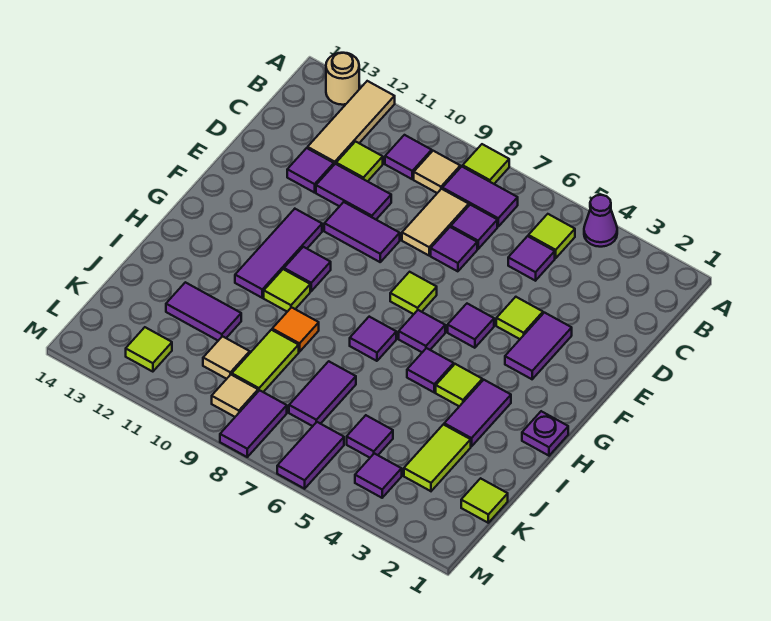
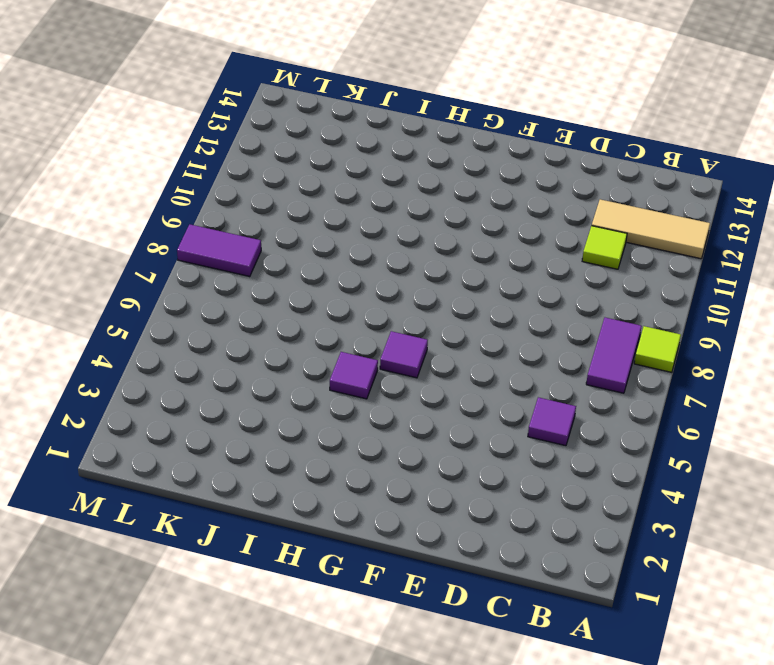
none -> purple 1x1 cone [584,195,617,247]
none -> tan 1x1 round brick [326,53,359,105]
none -> lime 1x1 tile [528,214,575,258]
none -> tan 1x1 tile [414,151,460,193]

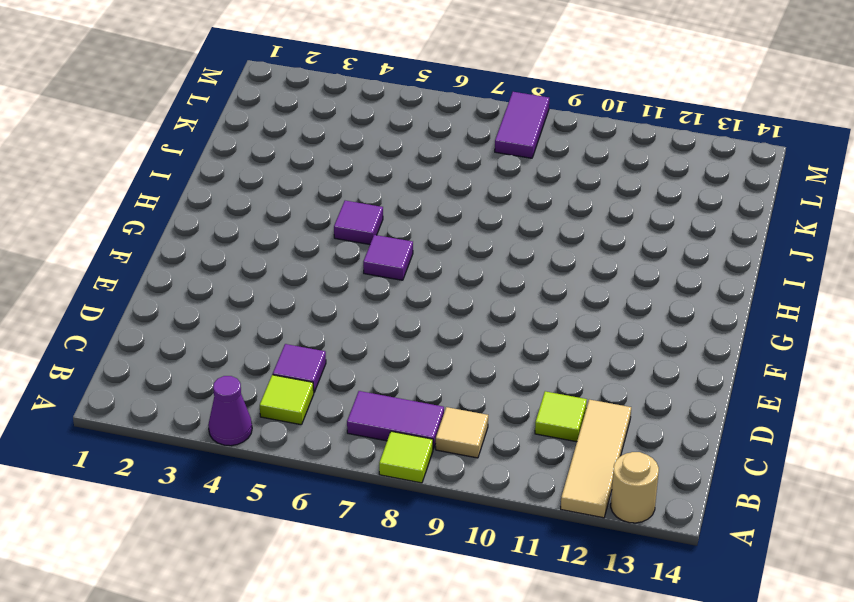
none -> purple 1x1 tile [385,135,432,179]
none -> purple 1x1 tile [451,205,497,249]
none -> tan 1x2 tile [402,189,469,255]
none -> purple 1x1 tile [431,227,477,271]

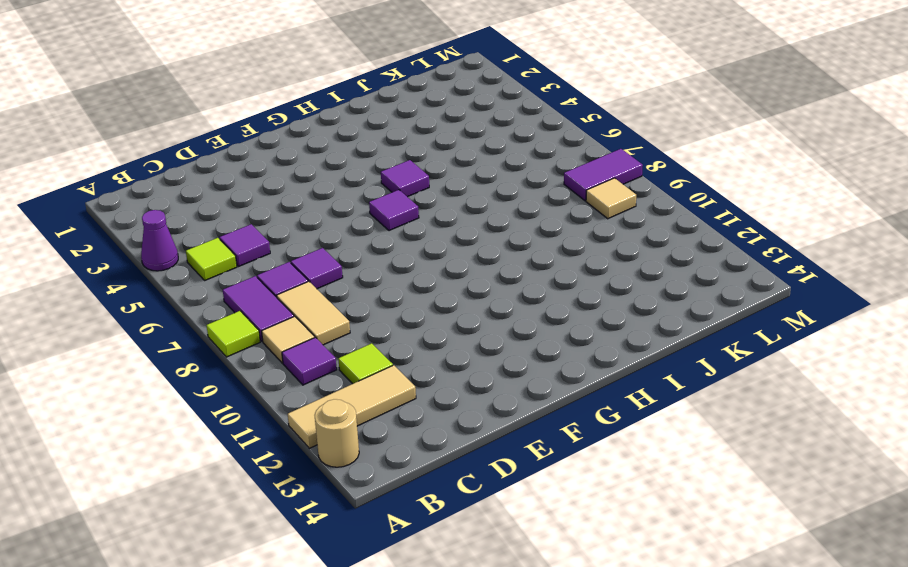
tan 1x2 tile [277,281,350,345] -> tan 1x2 tile turned to [402,189,469,255]
none -> purple 1x2 tile [316,164,391,219]
none -> purple 1x1 tile [287,148,334,193]
none -> purple 1x2 tile [505,313,572,379]
none -> lime 1x1 tile [496,297,543,339]

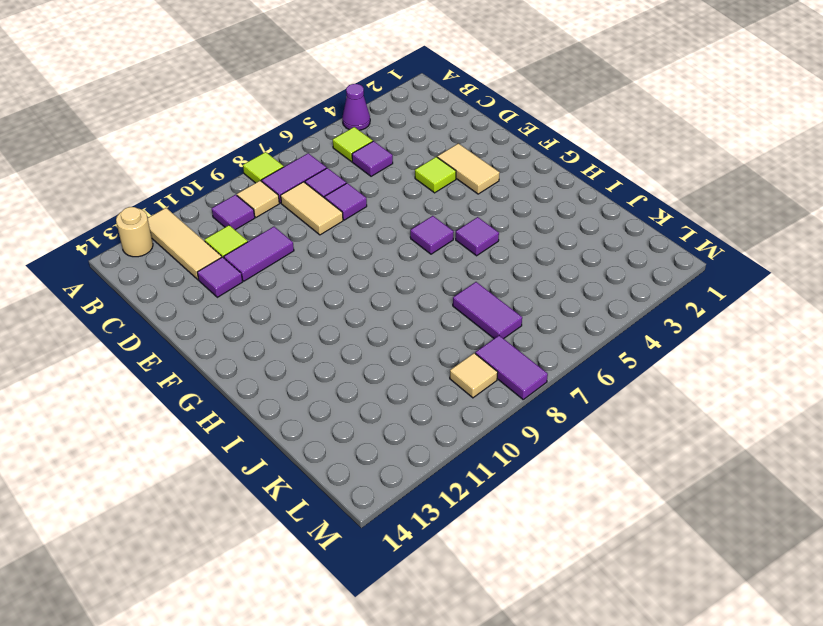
tan 1x2 tile [437,143,500,194] -> purple 1x2 tile [505,313,572,379]
none -> purple 1x2 tile [324,202,400,262]
none -> purple 1x1 tile [448,304,494,348]
none -> lime 1x1 tile [390,272,437,314]
none -> purple 1x3 tile [235,209,322,298]

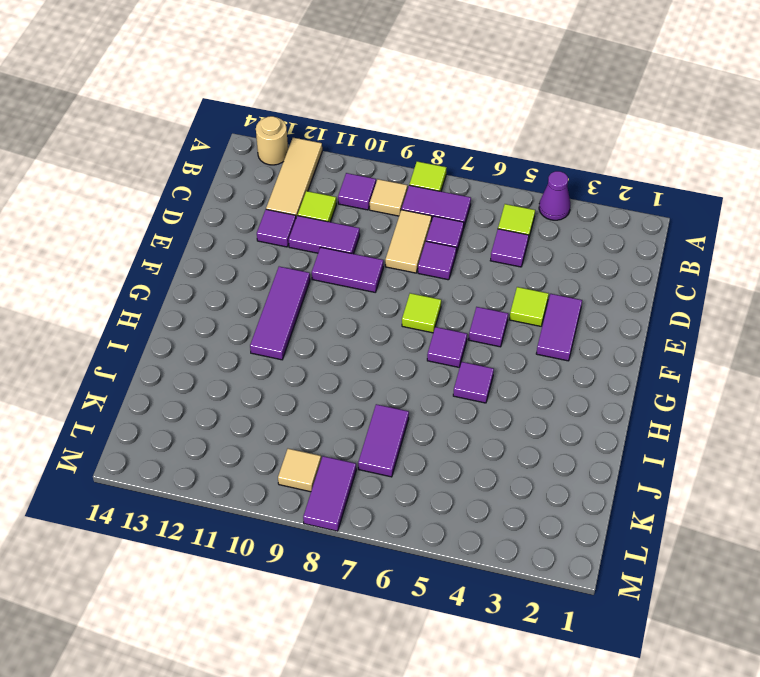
none -> purple 1x1 tile [284,247,331,291]
none -> purple 1x1 plate [522,411,568,456]
none -> purple 1x2 tile [444,380,511,447]
none -> lime 1x1 tile [436,364,482,406]

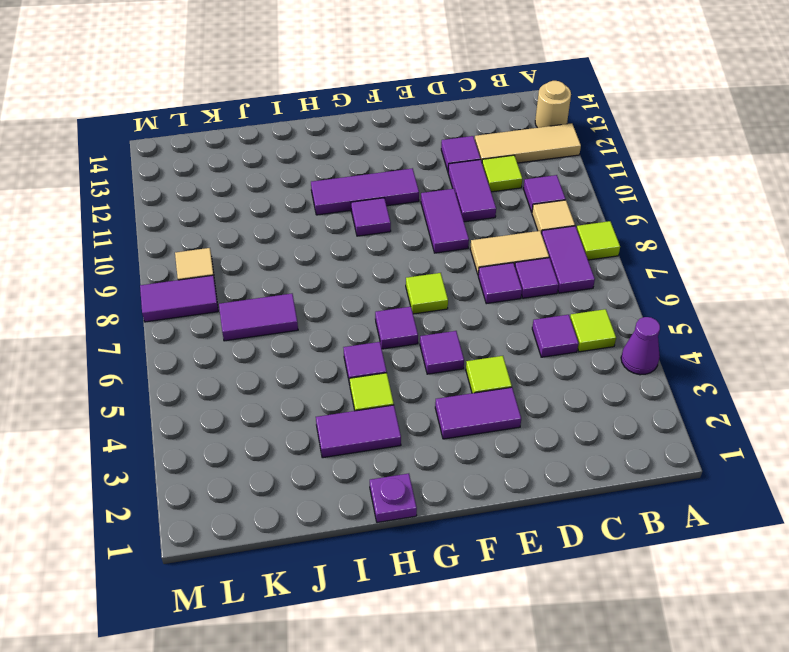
none -> purple 1x1 tile [350,317,396,361]
none -> lime 1x1 tile [264,269,310,312]
none -> orange 1x1 tile [272,307,319,352]
none -> lime 1x2 tile [404,424,471,491]

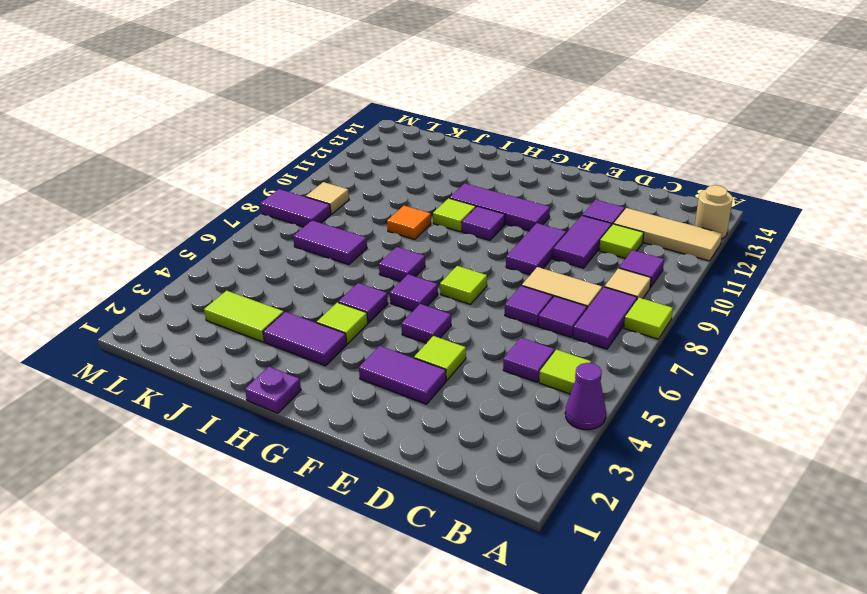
none -> lime 1x2 tile [232,330,299,392]
none -> purple 1x2 tile [166,282,241,341]
none -> lime 1x1 tile [461,478,508,523]
none -> purple 1x1 tile [347,415,393,458]

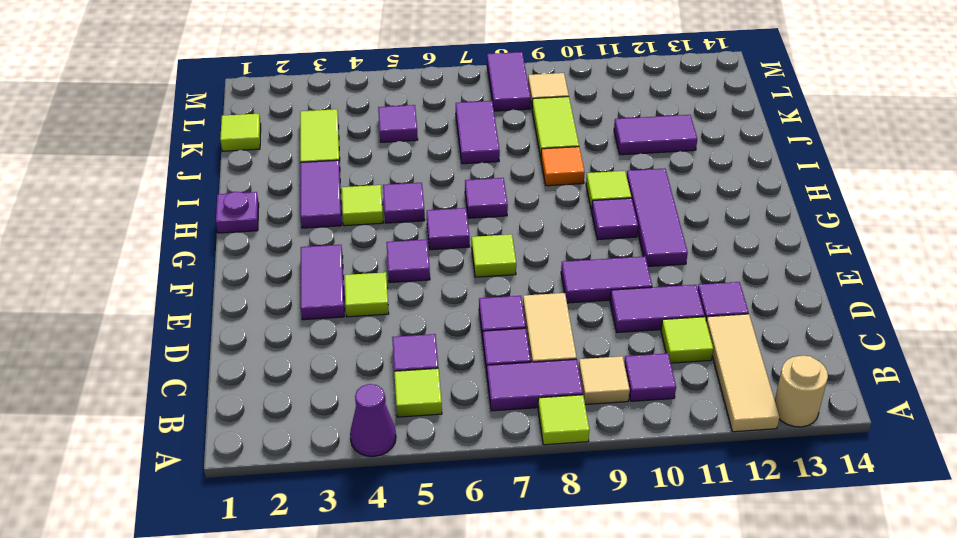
none -> tan 1x1 tile [203,336,250,379]
none -> purple 1x1 tile [355,453,402,498]
none -> purple 1x2 tile [277,422,344,489]
none -> lime 1x1 tile [126,327,172,372]

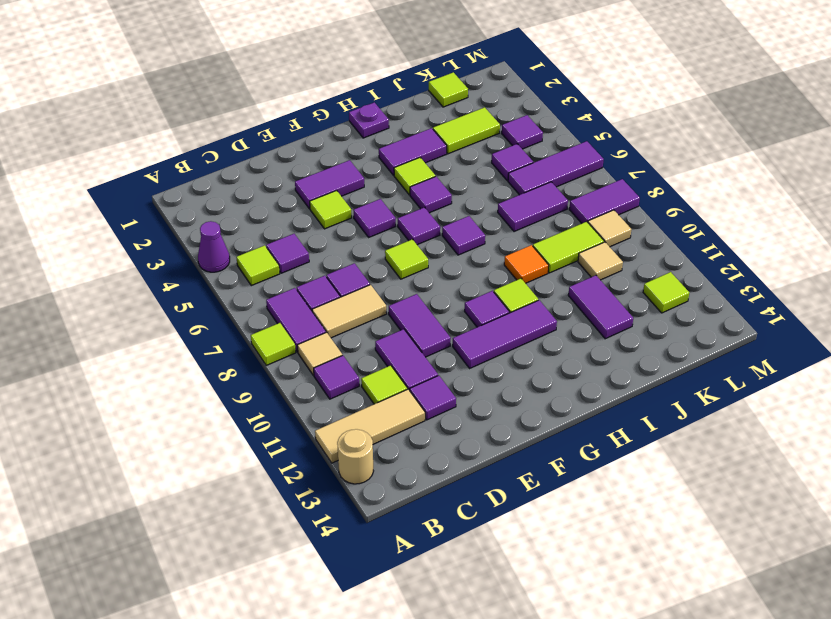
purple 1x3 tile [508,141,604,195] -> purple 1x2 tile [277,422,344,489]

